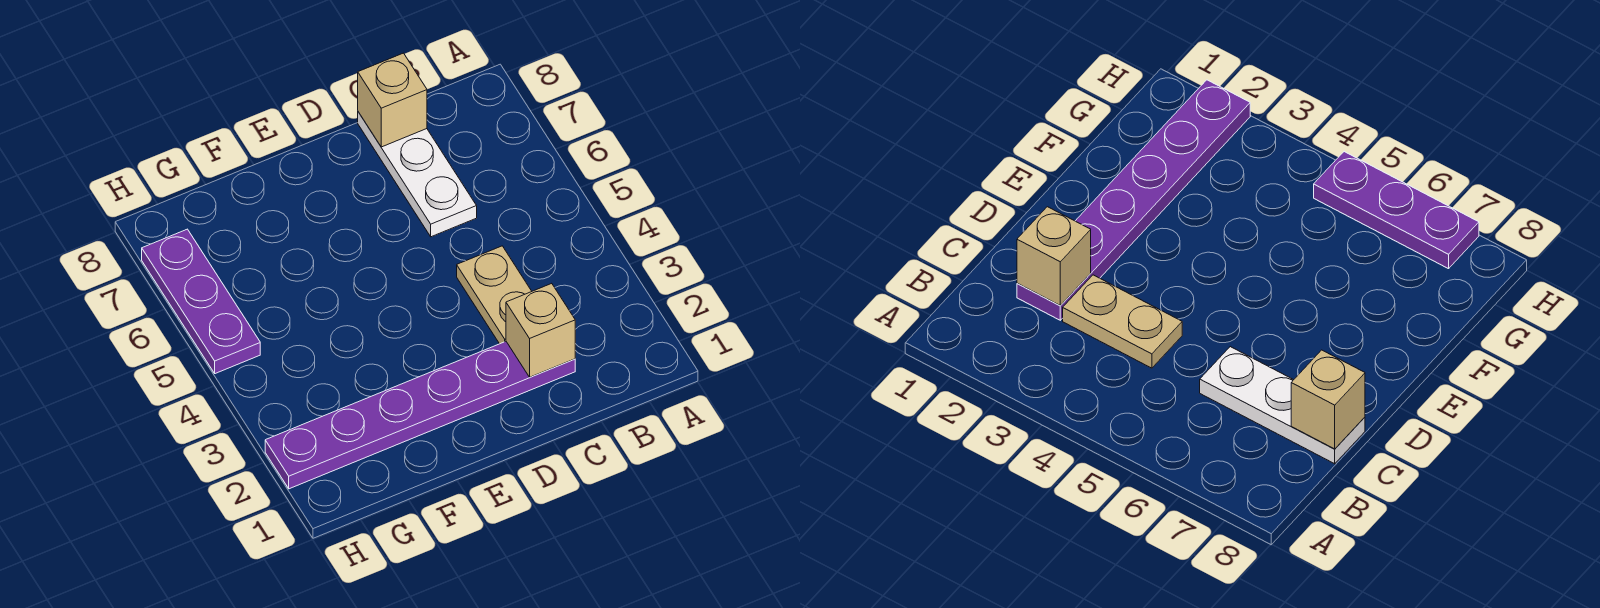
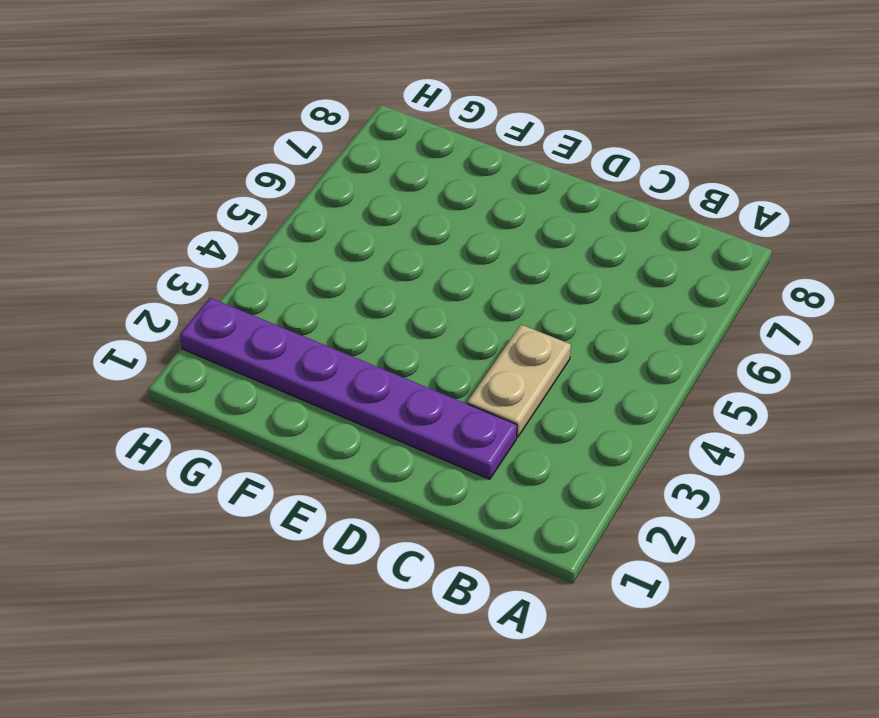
none -> white 1x3 plate [358,112,477,237]
none -> purple 1x3 plate [142,229,260,374]

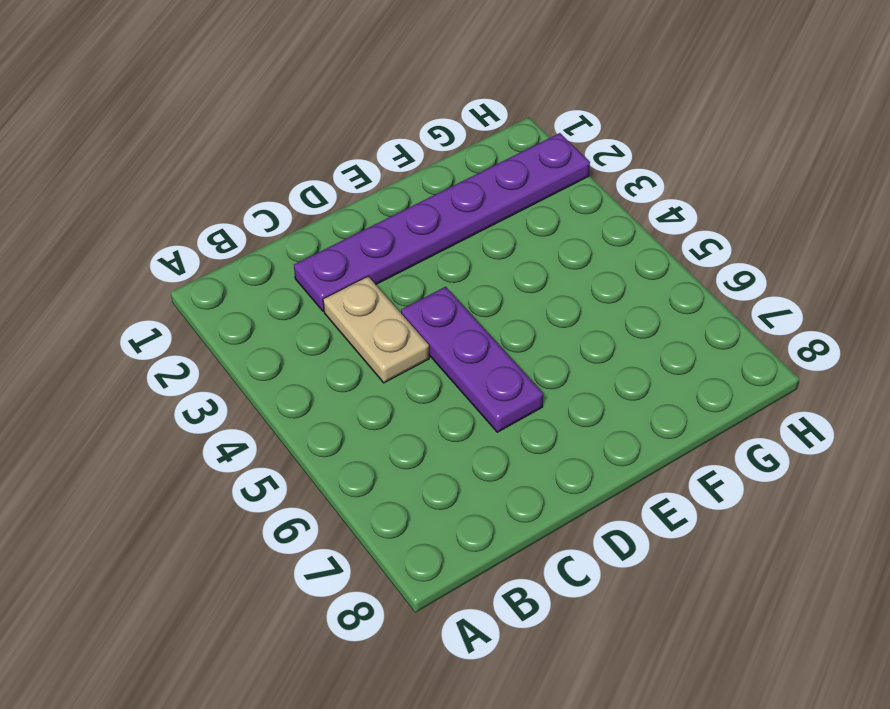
purple 1x3 plate [401,287,543,432] -> purple 1x3 plate moved to [142,229,260,374]
none -> white 1x3 plate [358,112,477,237]
none -> tan 1x1 brick [506,283,575,377]

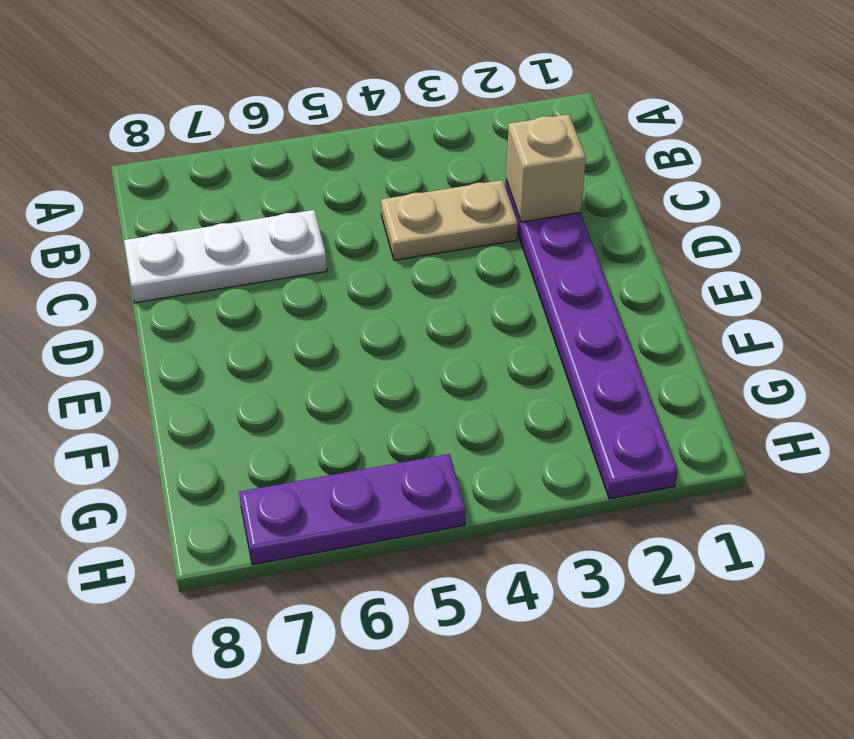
none -> tan 1x1 brick [358,53,427,147]

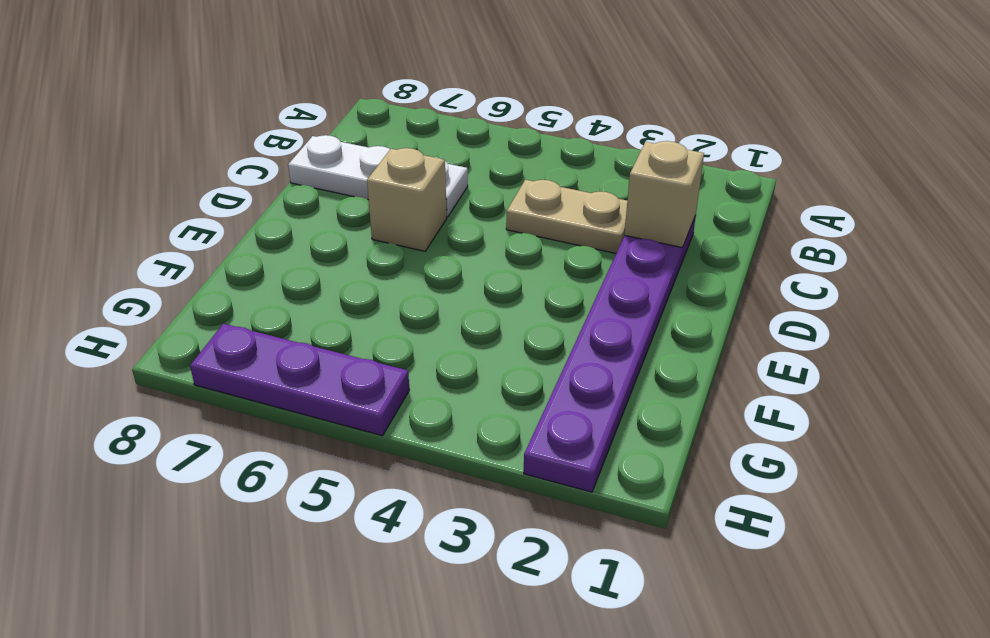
tan 1x1 brick [367,148,447,251] -> tan 1x1 brick moved to [358,53,427,147]

